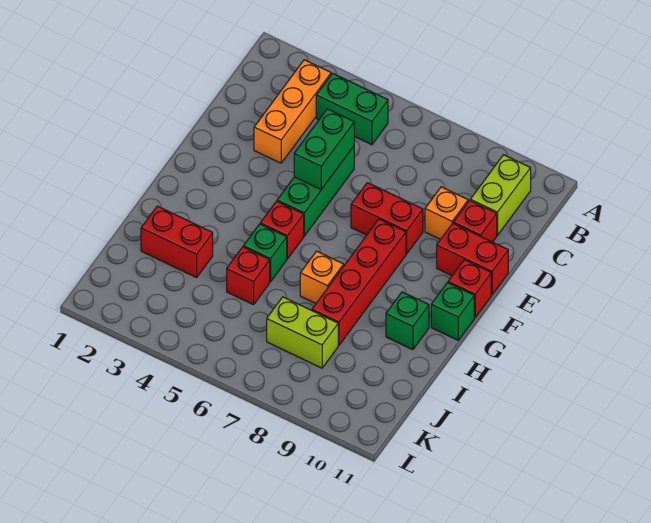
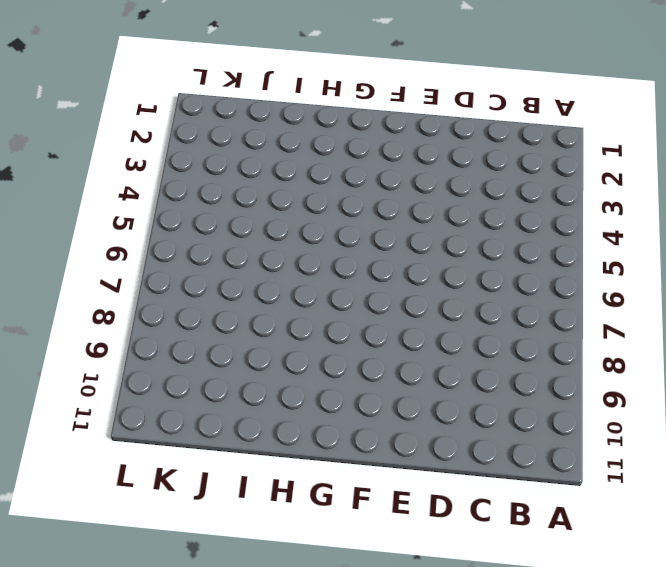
none -> orange 1x3 brick [254,60,331,163]
none -> green 1x2 brick [316,73,388,145]
none -> lime 1x2 brick [470,155,531,235]

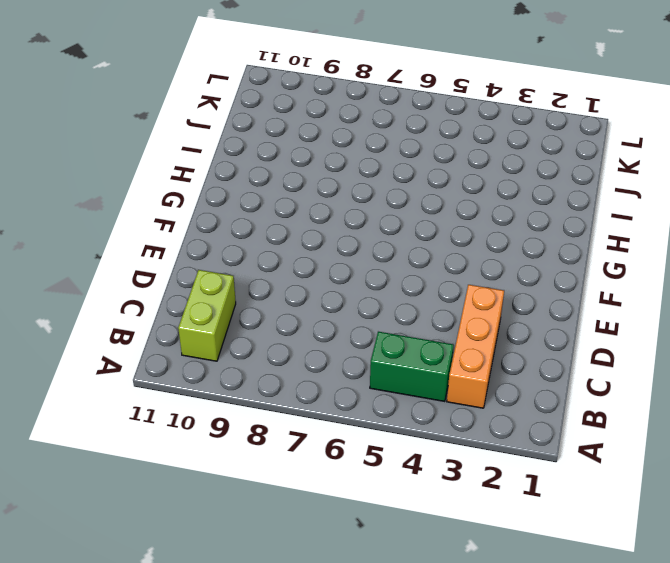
none -> green 1x3 brick [277,146,354,236]
none -> orange 1x1 brick [425,187,468,239]
none -> red 1x1 brick [454,201,497,242]

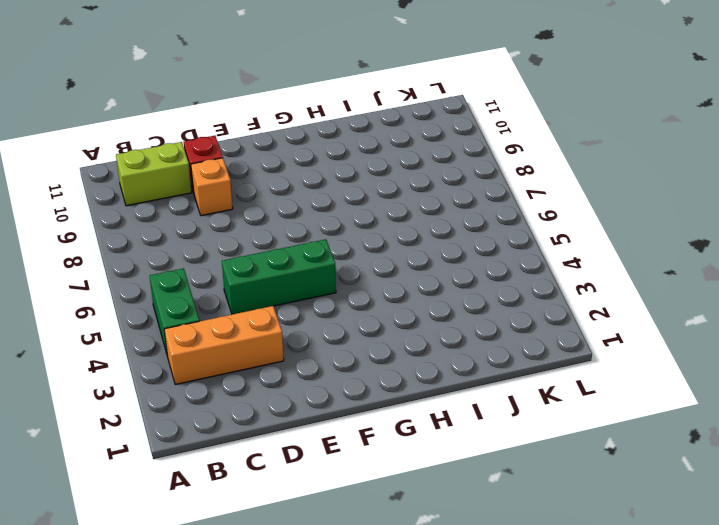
none -> red 1x2 brick [351,183,423,254]
none -> red 1x2 brick [437,223,508,295]
none -> red 1x4 brick [312,219,406,345]

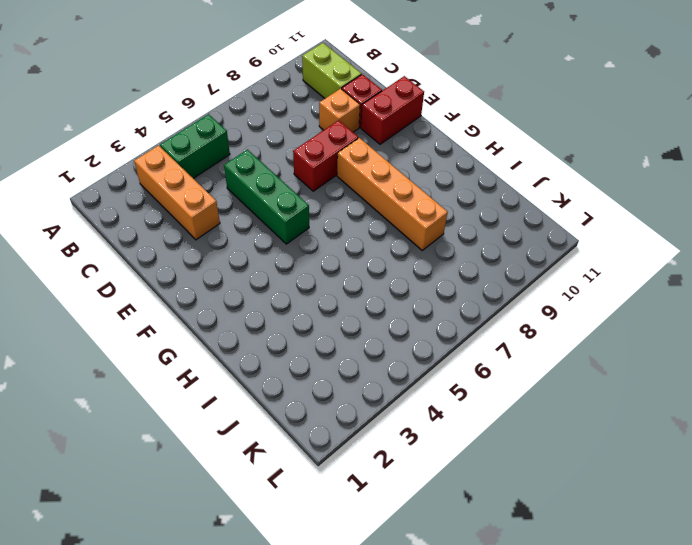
orange 1x4 brick [337,138,448,250] -> red 1x4 brick [312,219,406,345]
none -> red 1x1 brick [448,260,491,317]
none -> red 1x1 brick [260,201,304,259]
none -> green 1x1 brick [431,283,474,340]

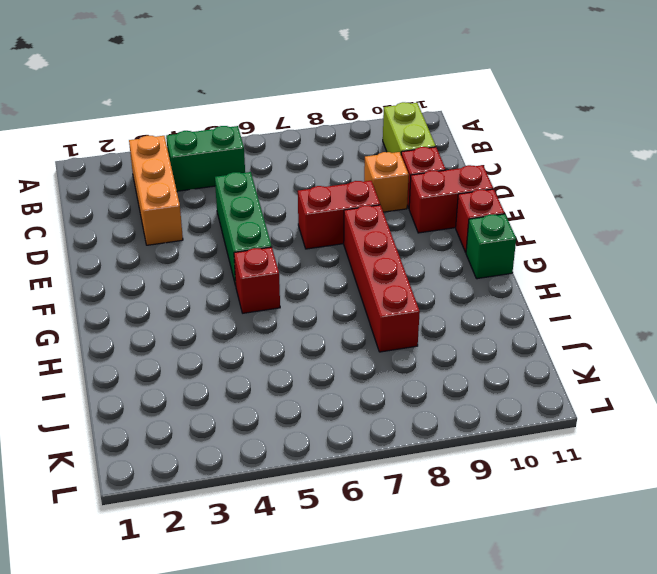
none -> green 1x1 brick [243,224,287,282]
none -> orange 1x1 brick [300,251,344,303]
none -> green 1x1 brick [386,292,429,350]

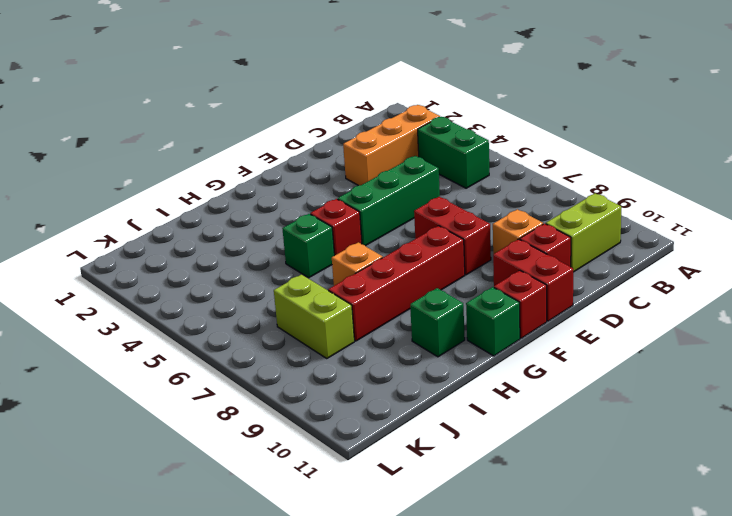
none -> red 1x2 brick [141,206,213,278]
none -> red 1x1 brick [227,247,270,305]
none -> green 1x2 brick [294,109,354,189]

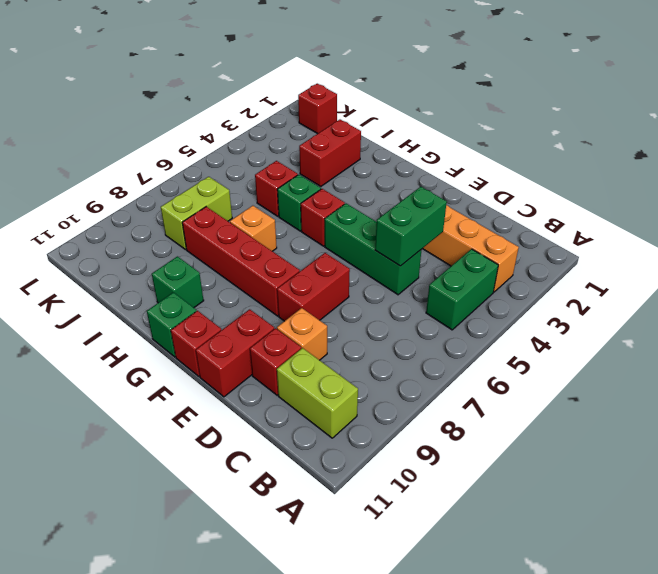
green 1x2 brick [375,187,447,266] -> green 1x2 brick turned to [294,109,354,189]
red 1x1 brick [298,84,337,134] -> none

